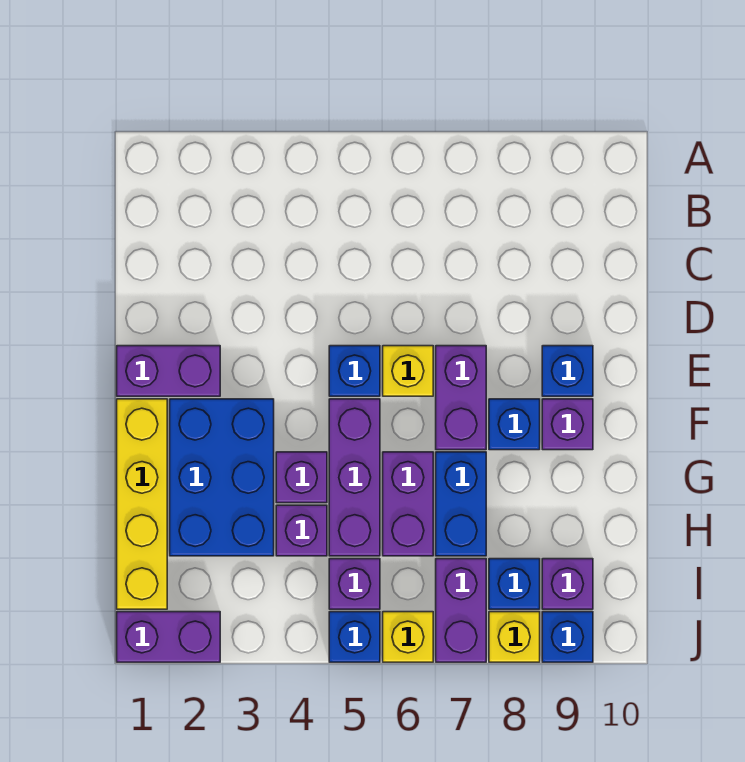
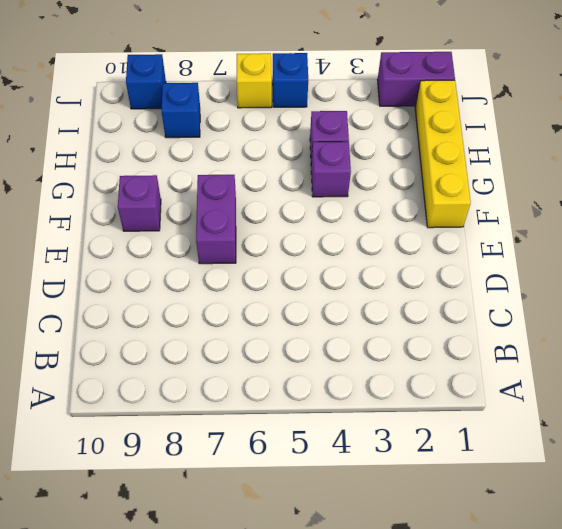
none -> purple 1x2 brick [117,346,220,396]
none -> blue 1x1 brick [329,346,380,396]
none -> yellow 1x1 brick [383,346,433,396]

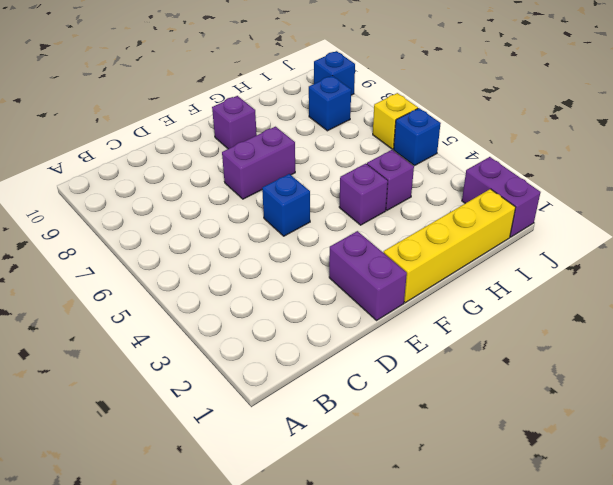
none -> yellow 1x1 brick [383,346,433,396]
none -> blue 1x1 brick [542,346,593,396]
none -> blue 2x3 brick [170,399,274,556]

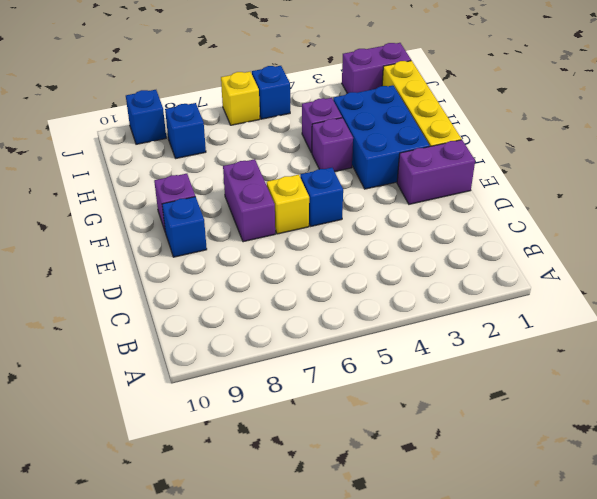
none -> purple 1x3 brick [329,399,380,556]
none -> blue 1x1 brick [489,399,540,450]
none -> purple 1x2 brick [383,452,433,556]

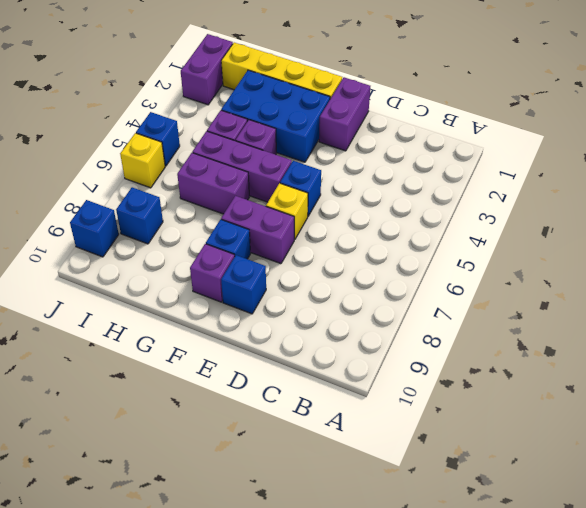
none -> blue 1x2 brick [436,452,486,556]
none -> purple 1x1 brick [329,559,380,609]
none -> purple 1x2 brick [436,559,486,662]

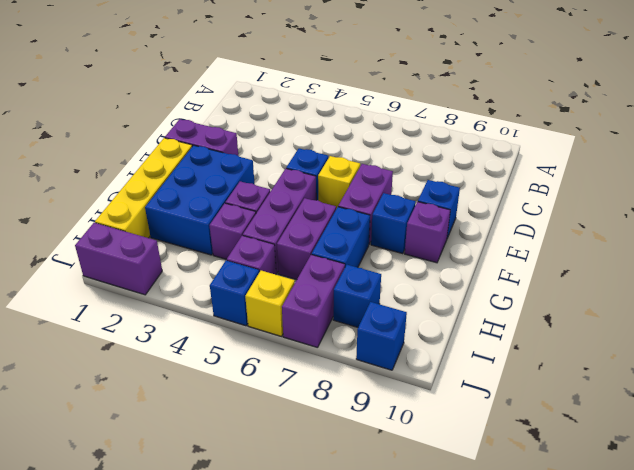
none -> purple 1x1 brick [542,559,593,609]
none -> yellow 1x1 brick [489,612,540,662]

